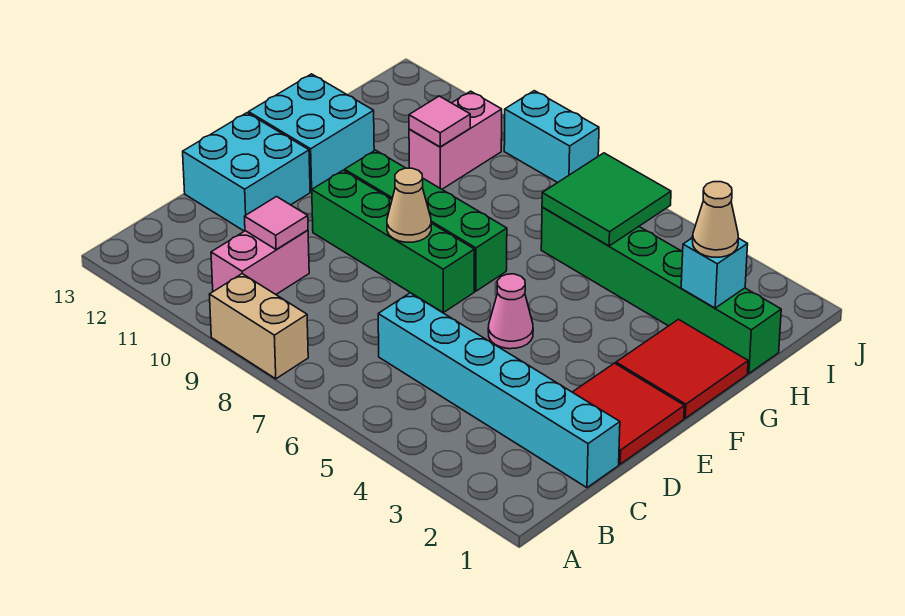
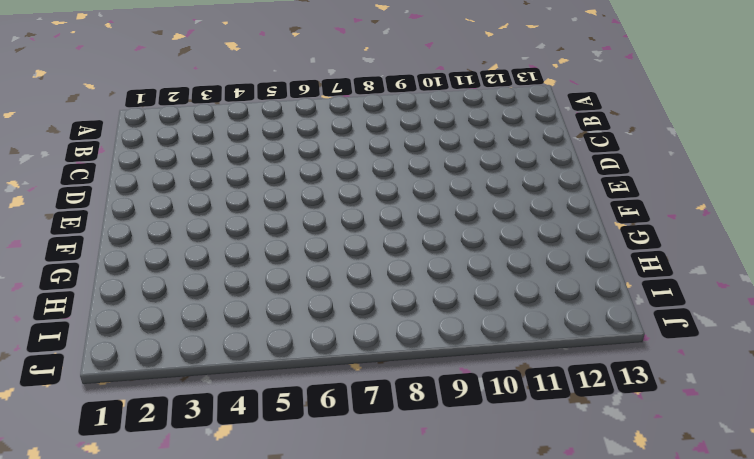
none -> tan 1x2 brick [209,274,308,379]
none -> pink 1x2 brick [211,230,309,294]
none -> cyan 1x6 brick [378,293,620,488]

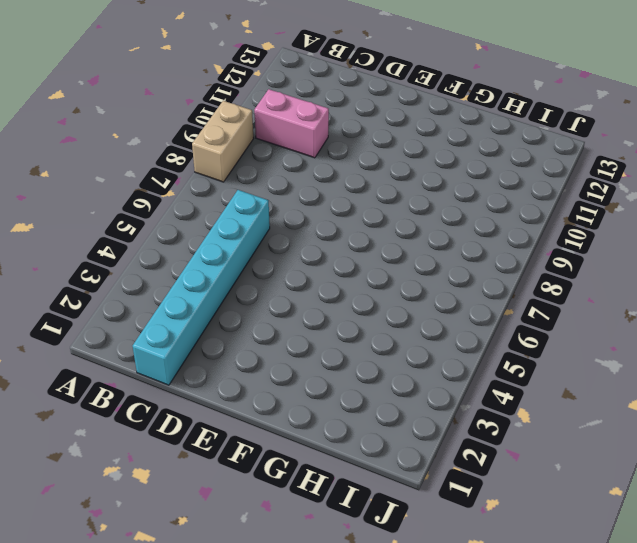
none -> red 2x2 tile [573,363,684,464]
none -> cyan 2x2 brick [183,113,310,231]
none -> pink 1x1 cone [488,274,533,349]

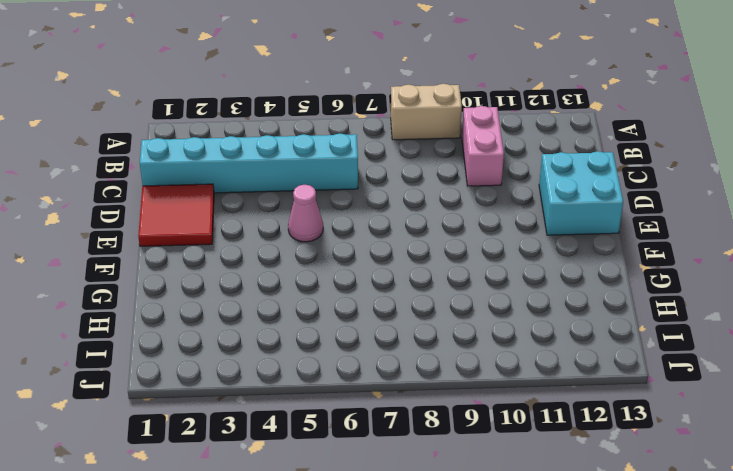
none -> green 1x4 brick [312,170,475,312]
none -> red 2x2 tile [616,319,748,418]
none -> green 1x4 brick [345,150,507,291]

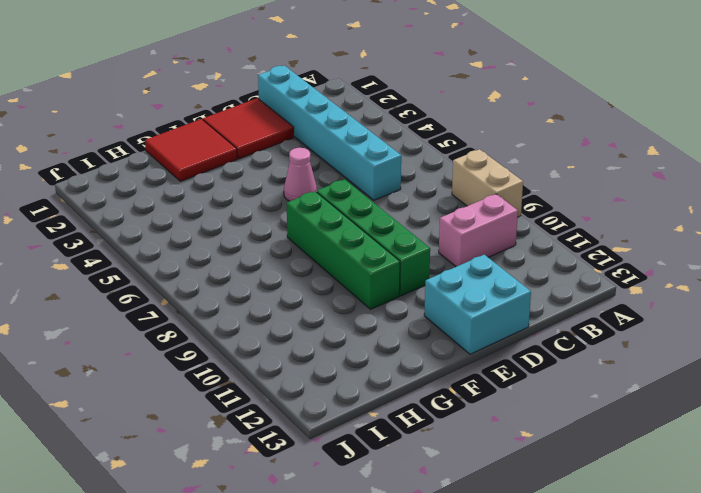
none -> cyan 2x2 brick [249,74,374,192]
none -> green 1x6 brick [541,207,781,373]
none -> pink 1x2 brick [409,91,502,189]

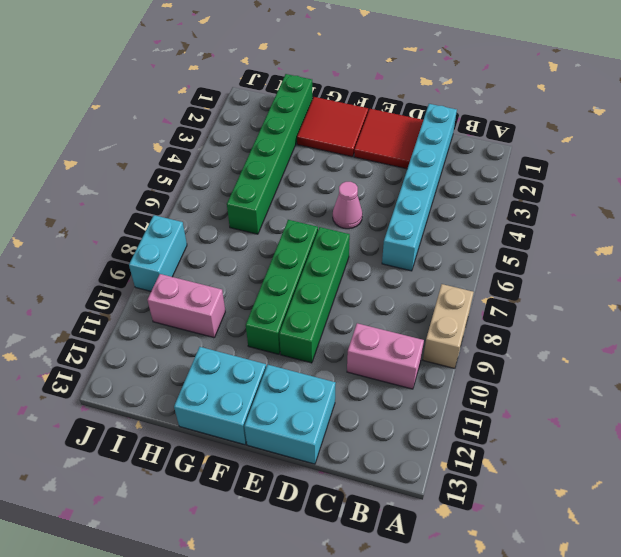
none -> pink 1x1 tile [245,197,308,250]
none -> tan 1x1 cone [387,168,431,242]
none -> cyan 1x1 brick [681,238,748,308]

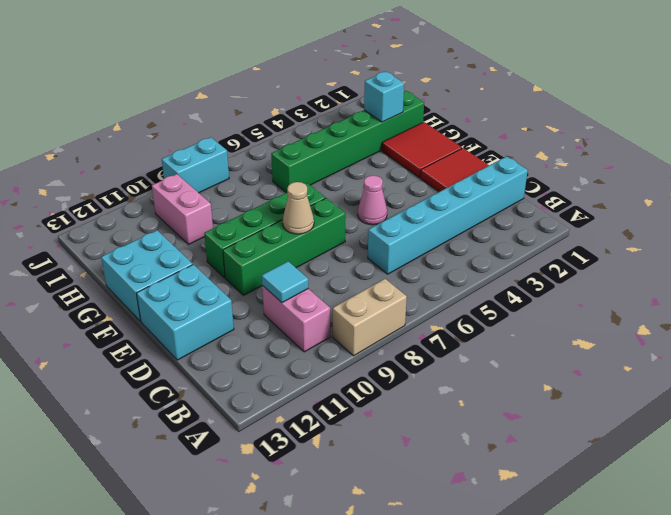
cyan 1x1 tile [262,261,308,303] -> pink 1x1 tile [245,197,308,250]
none -> green 2x2 tile [542,153,671,246]
none -> pink 1x1 tile [409,96,470,147]
none -> tan 1x1 cone [693,182,738,257]

